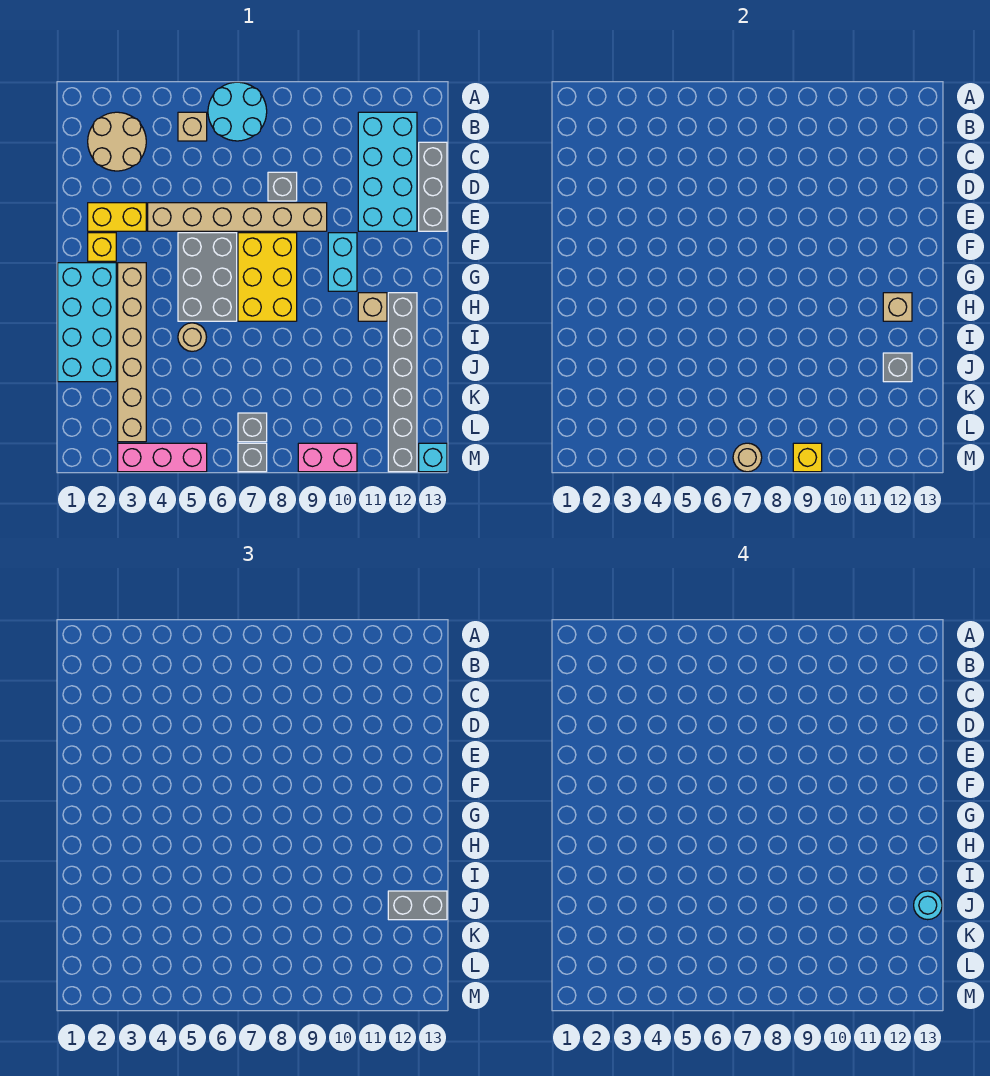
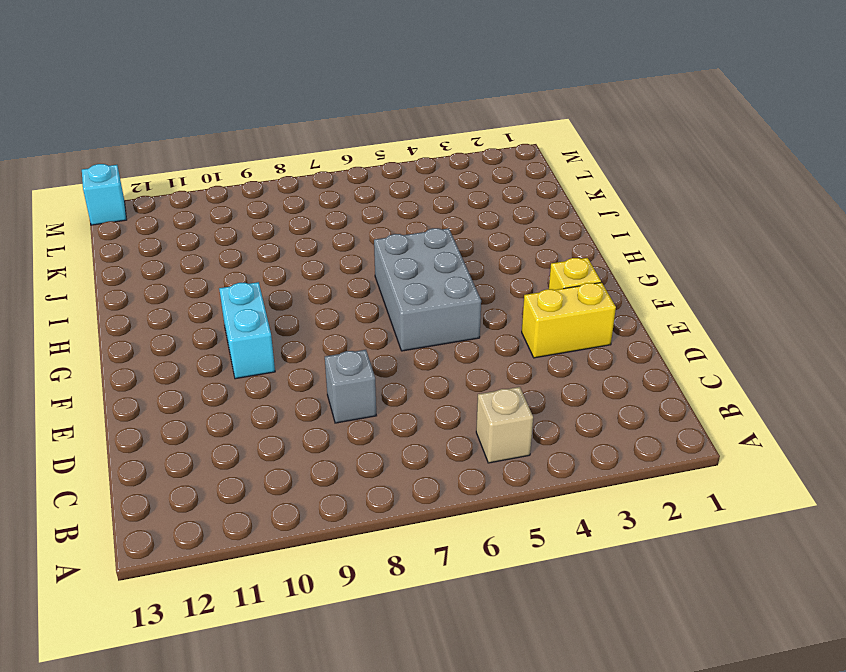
none -> cyan 2x2 round brick [208,82,267,141]
none -> tan 2x2 round brick [88,112,146,171]
none -> cyan 2x4 brick [358,112,417,231]

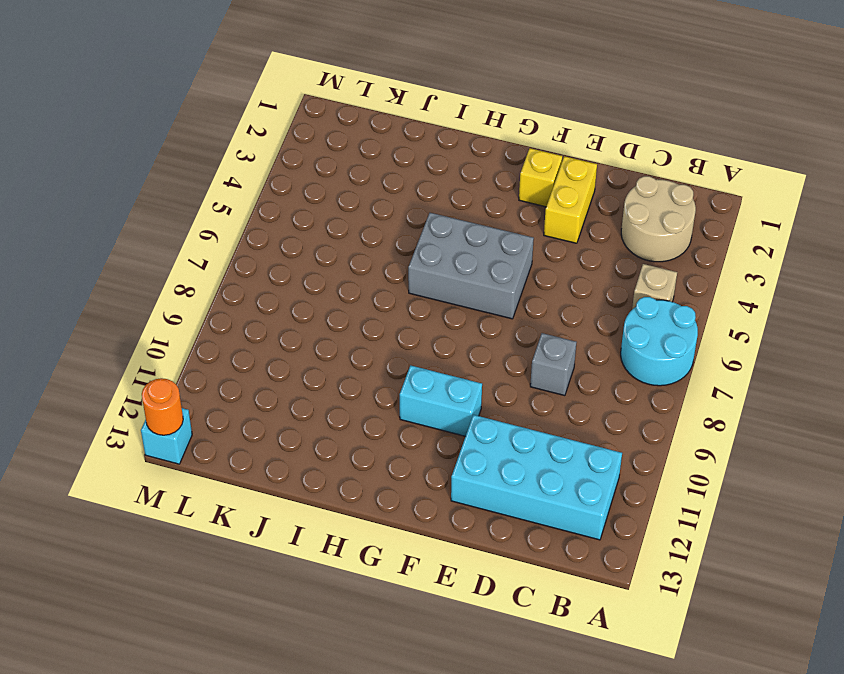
orange 1x1 round brick [142,378,183,435] -> none
none -> grey 1x3 brick [419,142,447,231]
none -> tan 1x6 brick [148,203,327,231]
none -> yellow 2x3 brick [238,233,297,321]

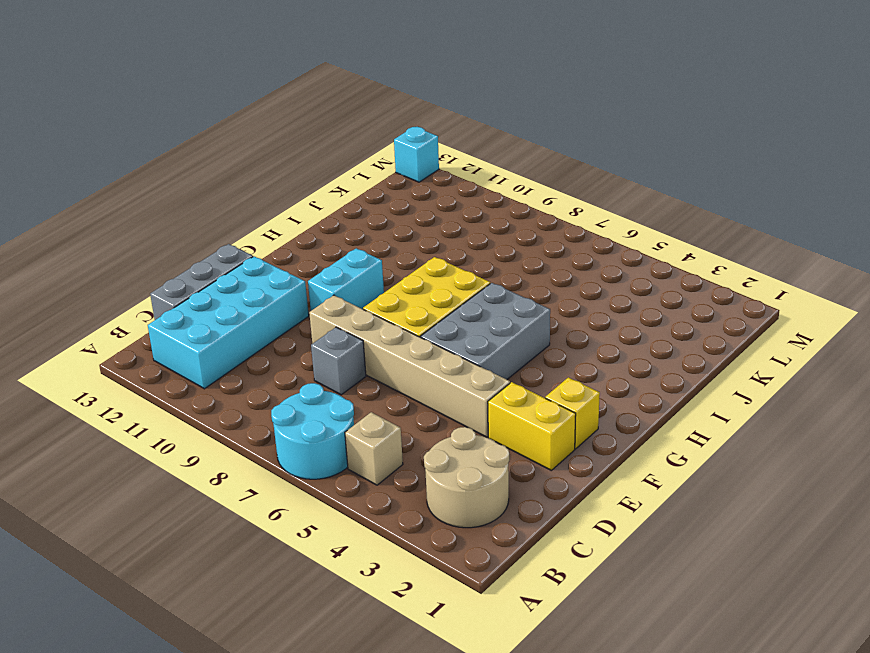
none -> cyan 2x4 brick [58,263,116,382]
none -> tan 1x6 brick [118,263,146,442]
none -> tan 1x1 brick [358,293,387,321]

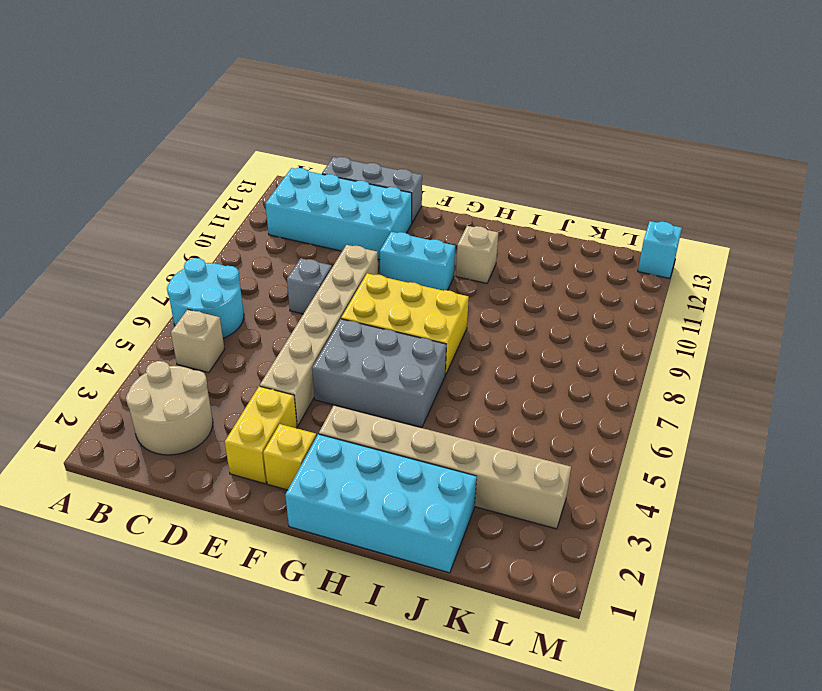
none -> grey 1x6 brick [388,293,417,472]
none -> tan 1x1 round brick [178,323,206,351]
none -> grey 1x1 brick [238,413,267,442]

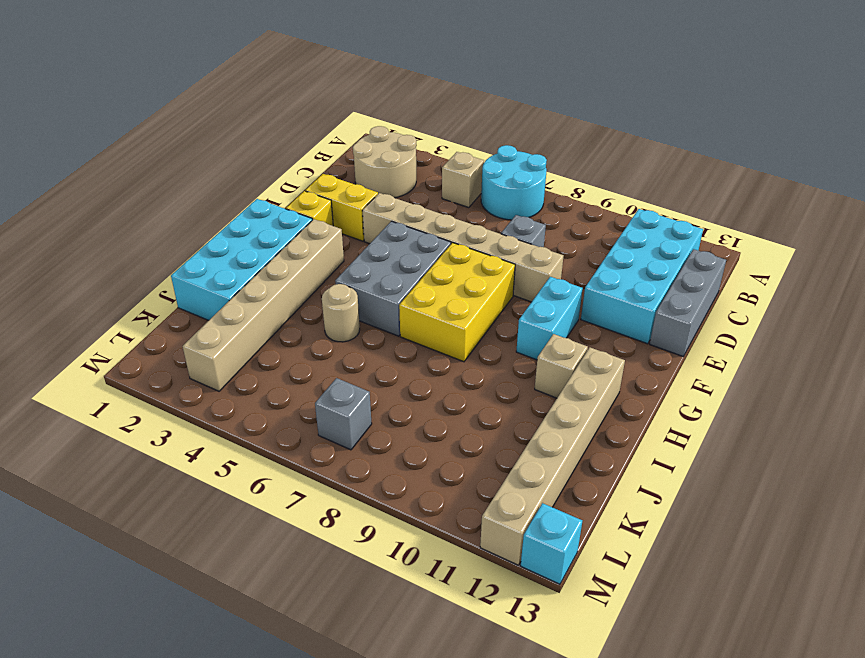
tan 1x6 brick [480,347,625,565] -> grey 1x6 brick [388,293,417,472]
none -> pink 1x3 brick [118,443,207,472]
none -> grey 1x1 brick [238,443,267,472]
none -> pink 1x2 brick [298,443,357,472]

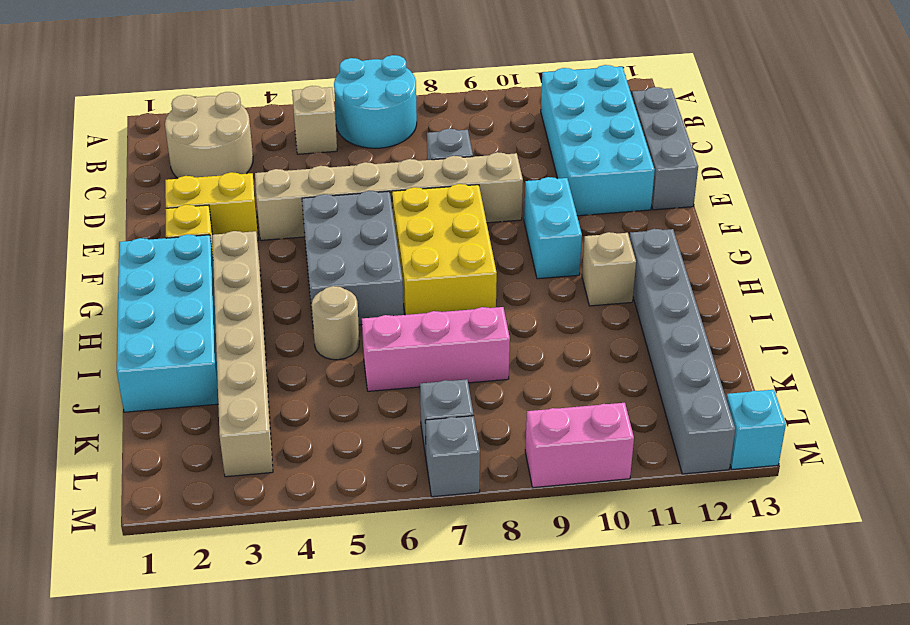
pink 1x3 brick [362,307,510,391] -> pink 1x3 brick moved to [118,443,207,472]
none -> tan 1x1 brick [883,293,912,321]
none -> grey 1x1 brick [883,353,912,382]
none -> tan 1x1 round brick [733,443,762,472]

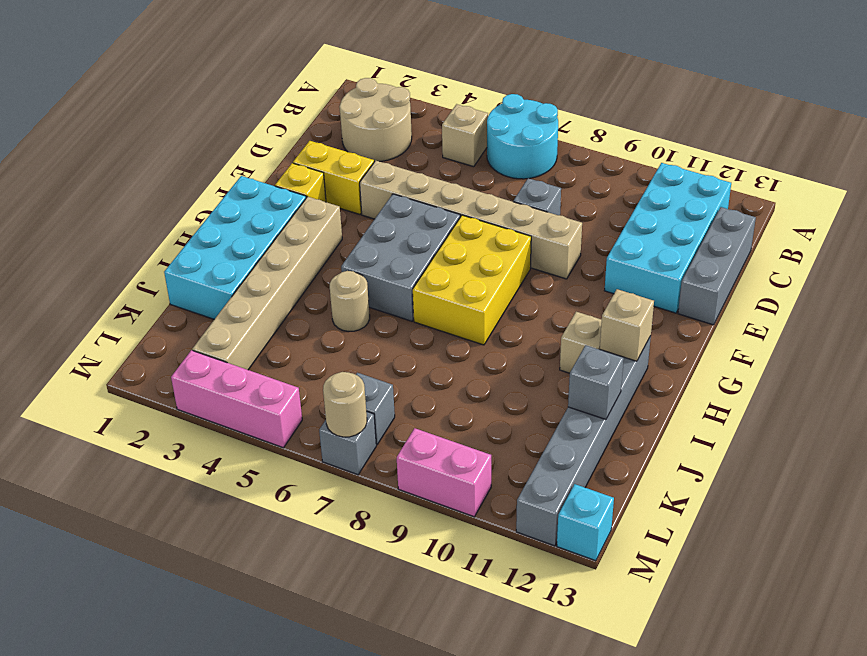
none -> cyan 1x2 brick [328,233,357,291]
none -> yellow 1x1 brick [793,443,822,472]
none -> grey 1x2 brick [388,891,447,920]

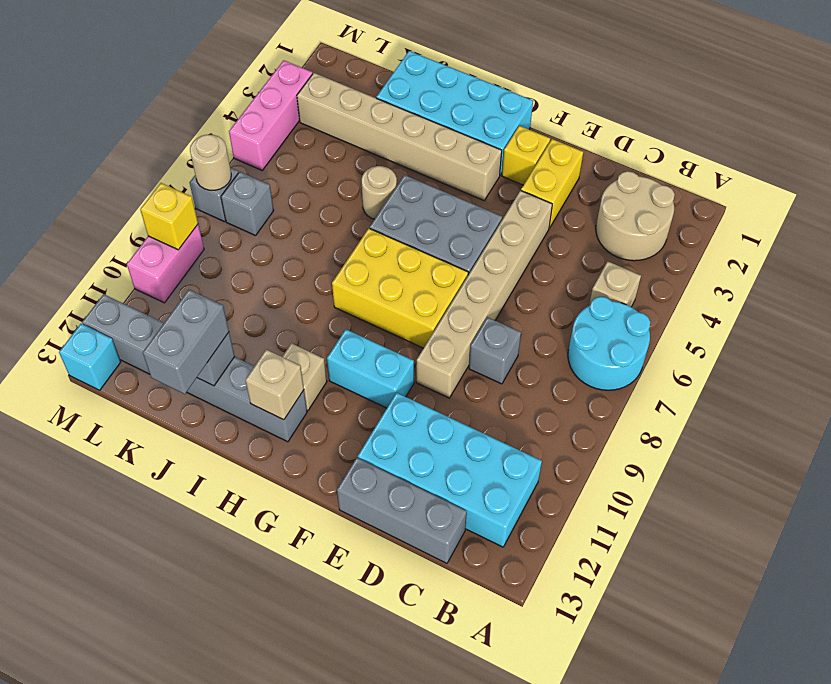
none -> cyan 1x1 round brick [914,891,942,920]

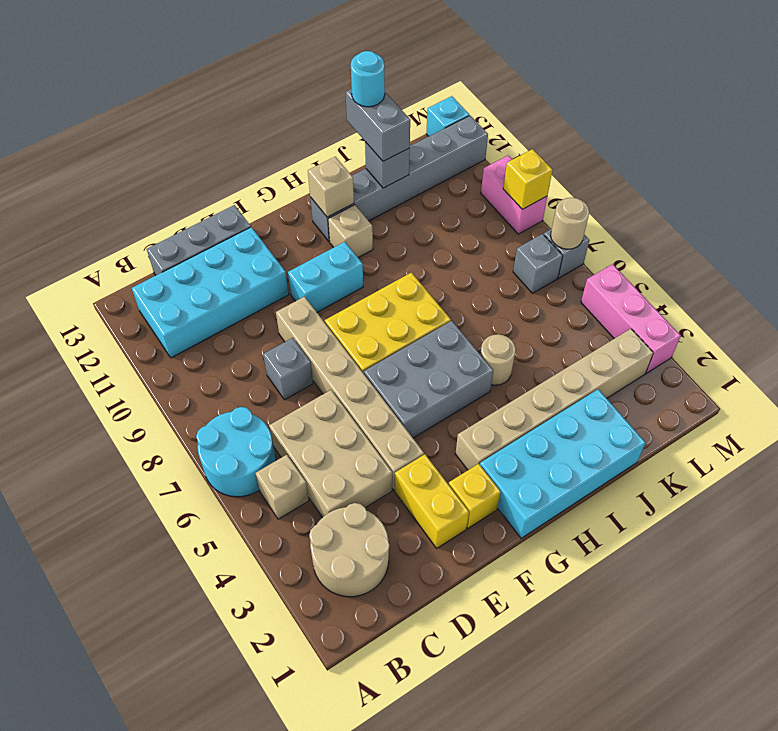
tan 2x3 brick [269,390,392,518] -> none

